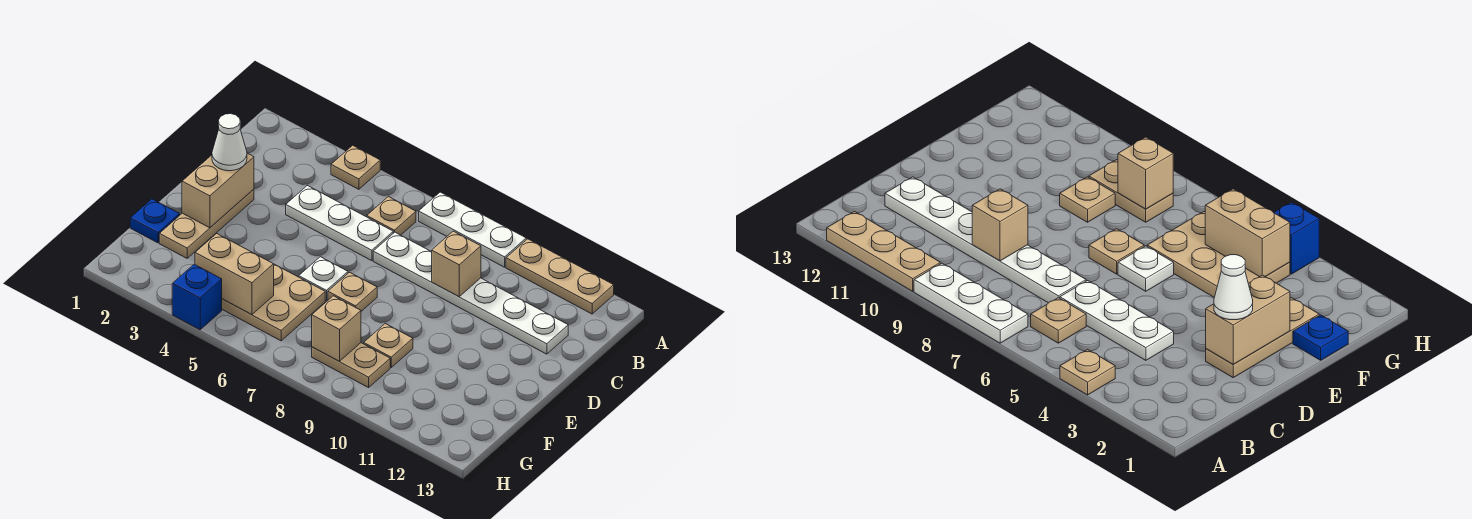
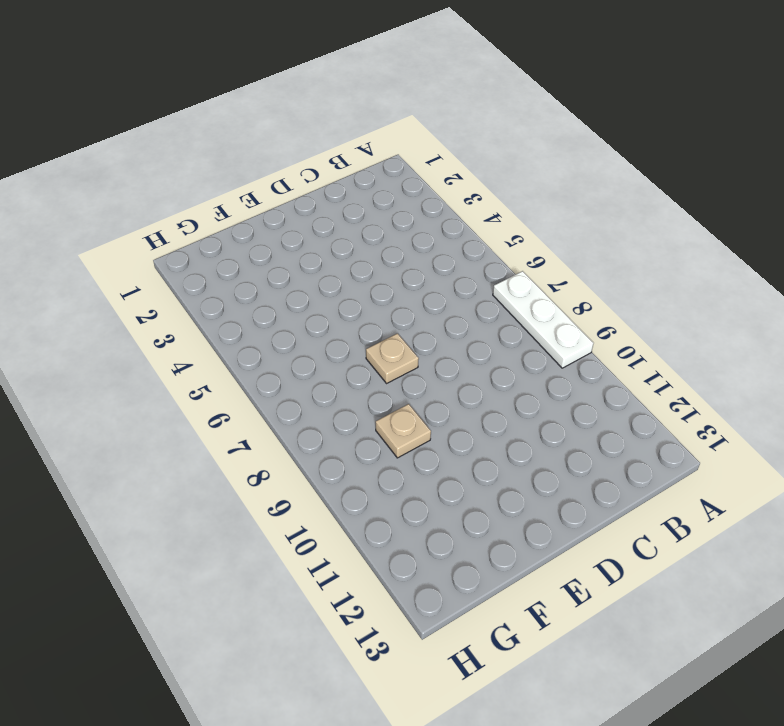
none -> tan 1x1 plate [331,145,380,189]
none -> tan 1x3 plate [506,239,614,314]
none -> tan 1x1 plate [367,197,416,235]

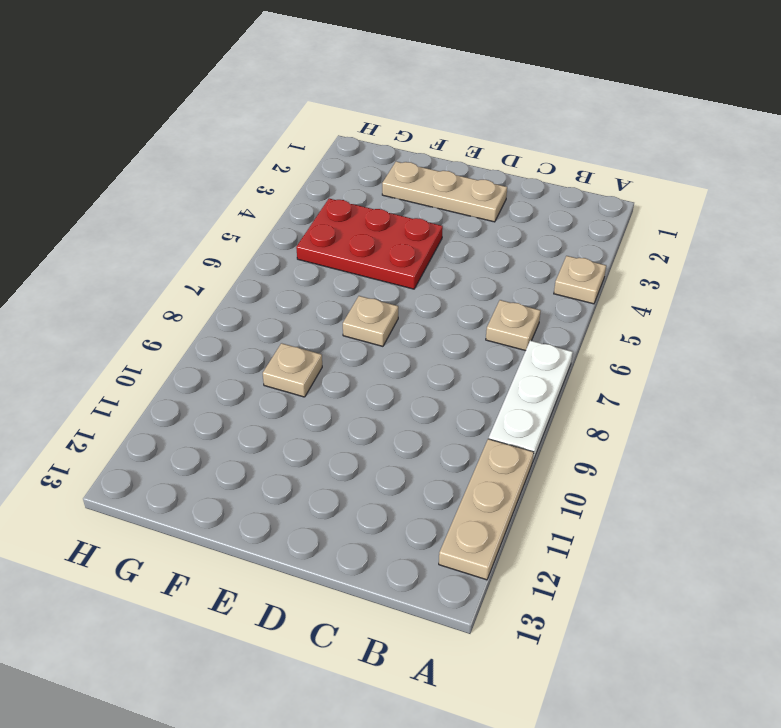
red 2x3 plate [296,199,443,289] -> tan 2x3 plate [222,264,325,341]
none -> white 1x3 plate [286,186,393,261]
none -> white 1x6 plate [373,232,568,354]
none -> white 1x1 plate [299,257,348,301]

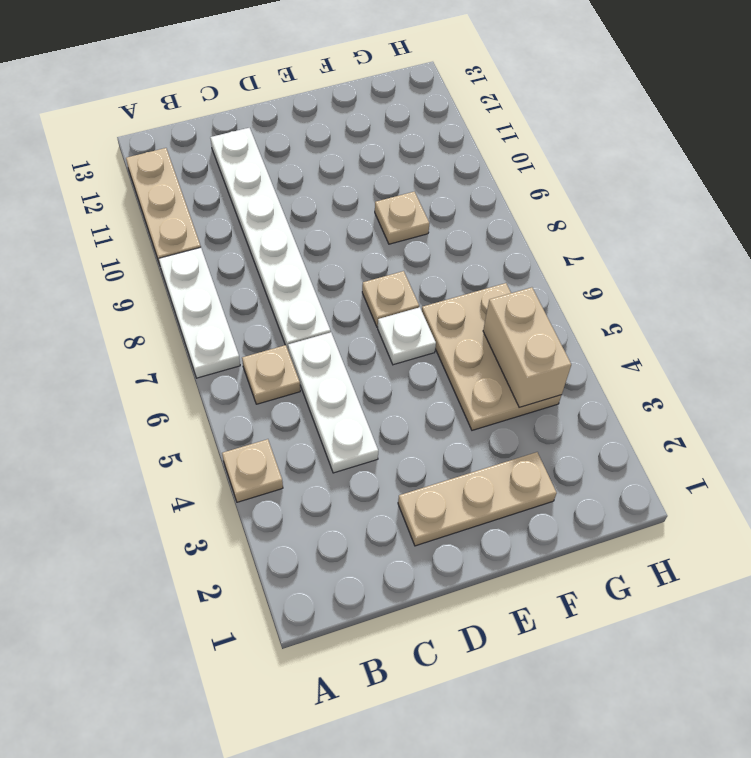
none -> blue 1x1 plate [130,199,180,243]
none -> tan 1x2 plate [312,343,390,387]
none -> blue 1x1 brick [172,264,222,330]

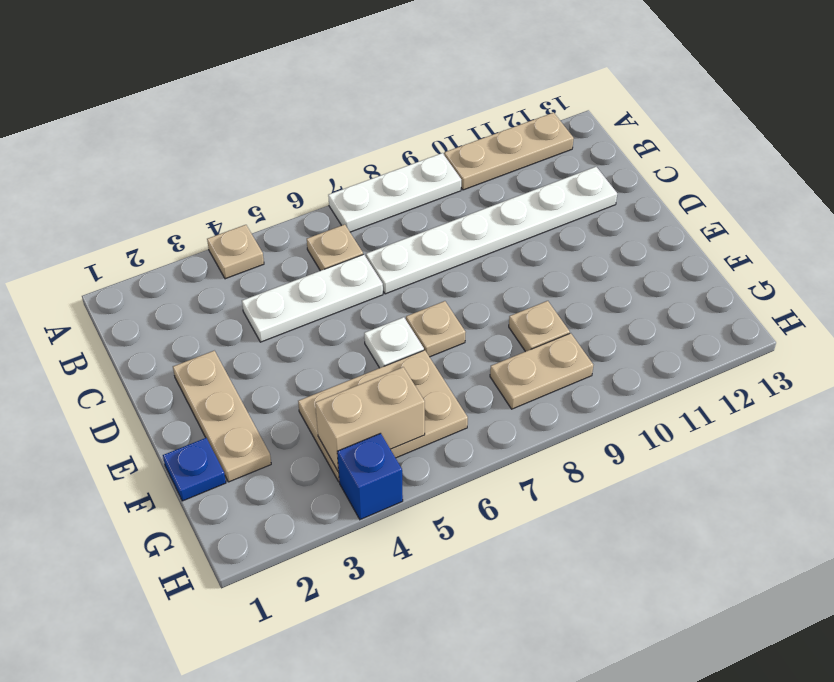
none -> tan 1x1 brick [432,231,481,297]
none -> tan 1x2 brick [182,153,254,228]
none -> tan 1x1 brick [312,296,361,361]

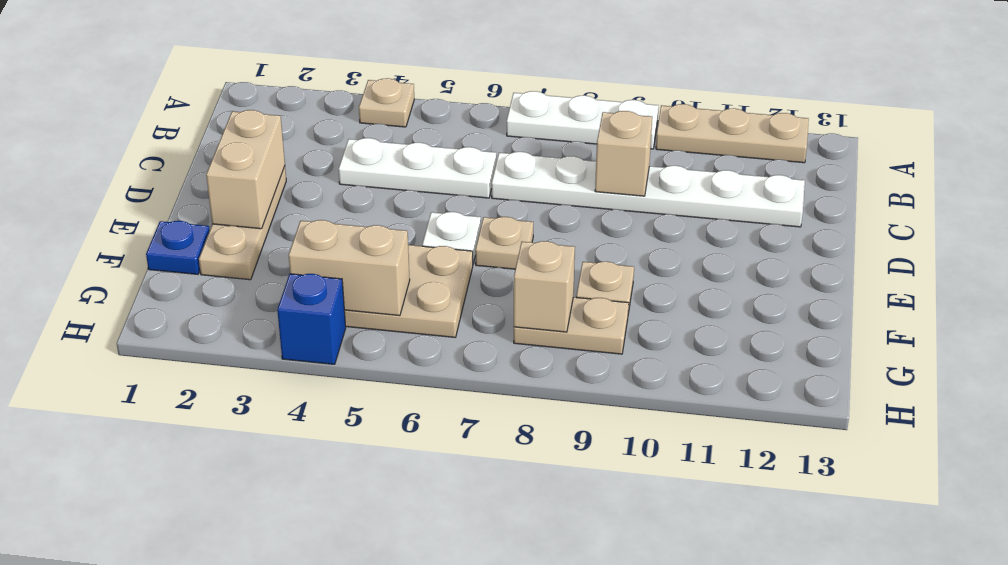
none -> tan 1x1 plate [367,197,416,235]
none -> white 1x1 cone [212,114,247,171]

